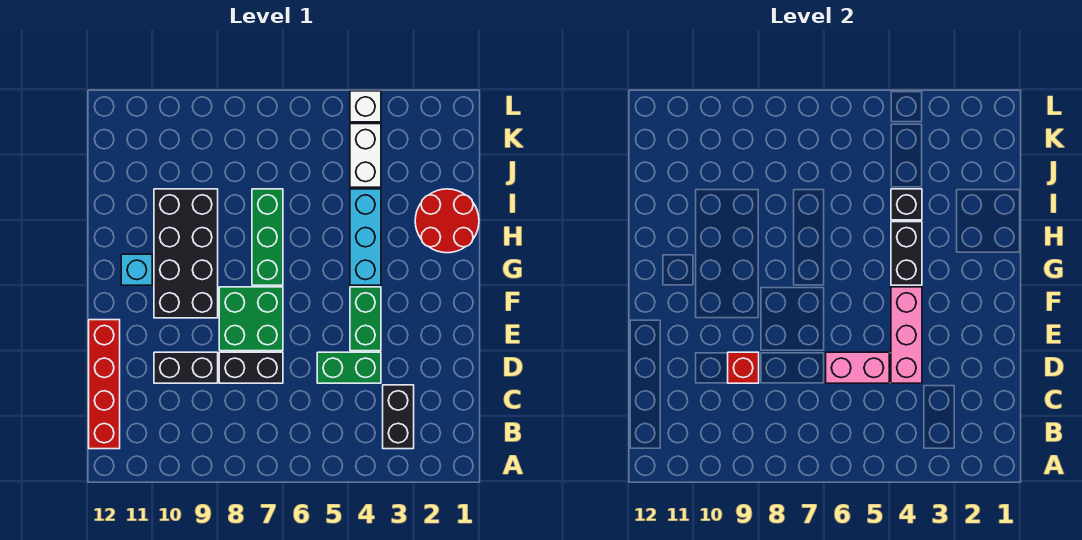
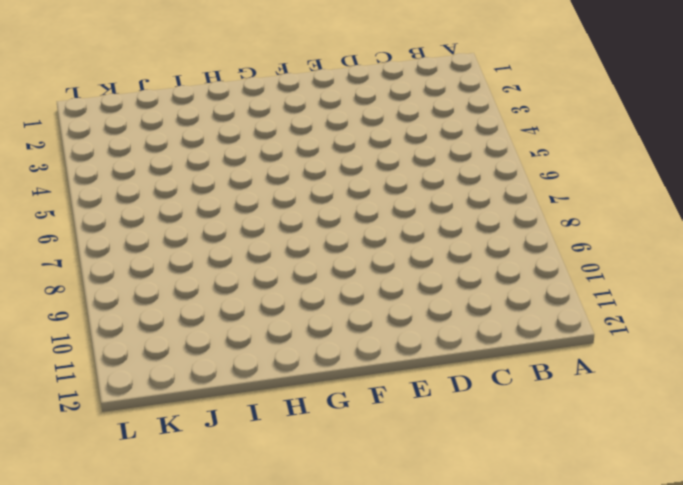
none -> black 1x2 brick [383,385,414,449]
none -> red 1x4 brick [89,320,120,449]
none -> green 1x2 brick [317,352,381,383]

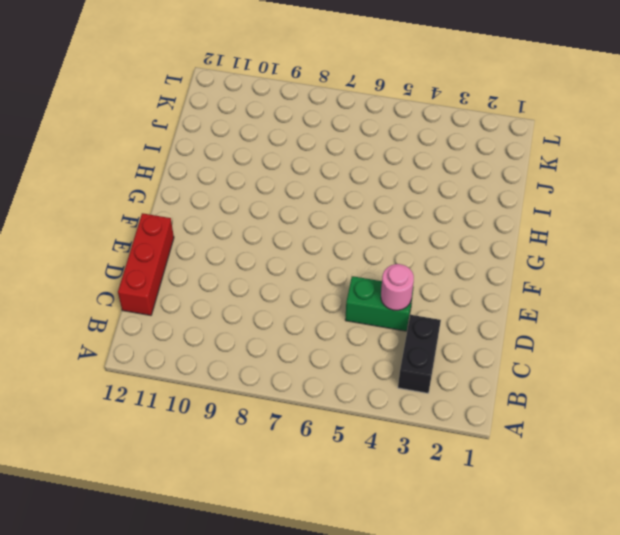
red 1x3 brick [118,213,174,315] -> red 1x4 brick [89,320,120,449]
pink 1x1 round brick [381,264,414,310] -> pink 1x3 brick [891,287,922,383]
none -> black 1x2 brick [219,352,283,383]
none -> black 1x2 brick [154,352,218,383]
none -> green 1x2 brick [350,287,381,351]

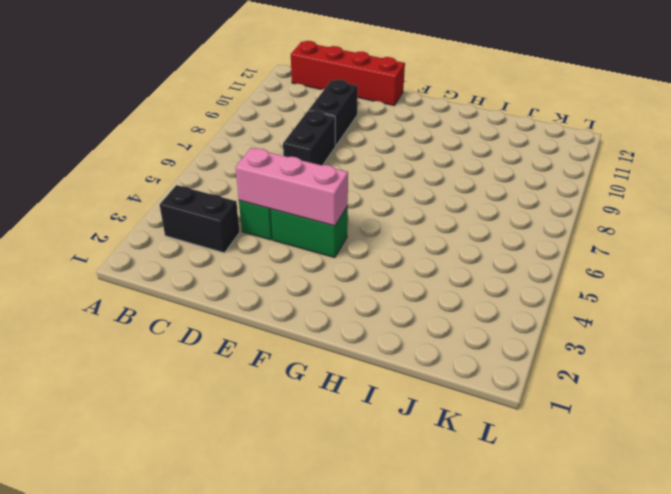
none -> green 2x2 brick [219,287,283,351]
none -> black 2x4 brick [154,189,218,318]
none -> cyan 1x3 brick [350,189,381,285]

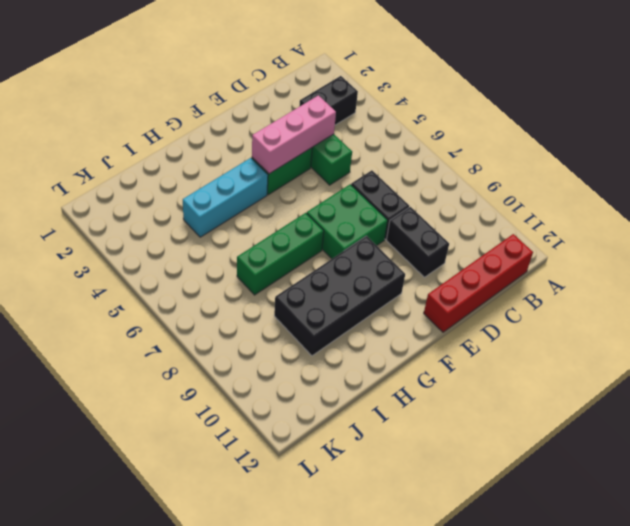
none -> cyan 1x1 brick [121,254,152,285]
none -> red 2x2 round brick [415,189,479,253]
none -> white 1x2 brick [350,124,381,187]

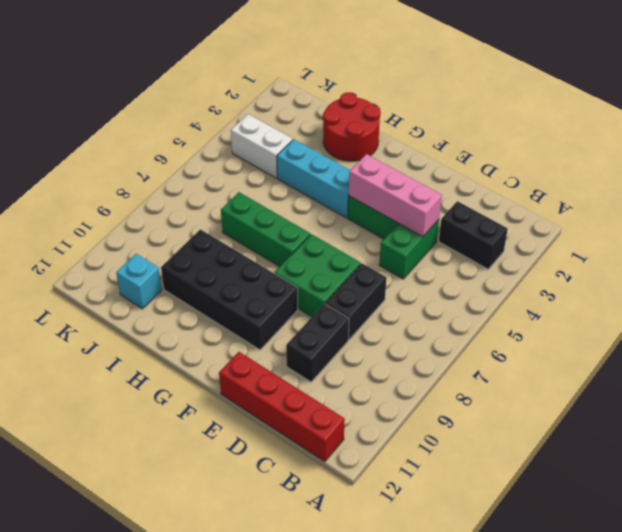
cyan 1x1 brick [116,254,162,309] -> cyan 1x1 brick moved to [121,254,152,285]
none -> white 1x1 brick [350,91,381,122]
none -> pink 1x2 brick [826,352,889,383]
none -> red 1x1 brick [728,352,759,383]

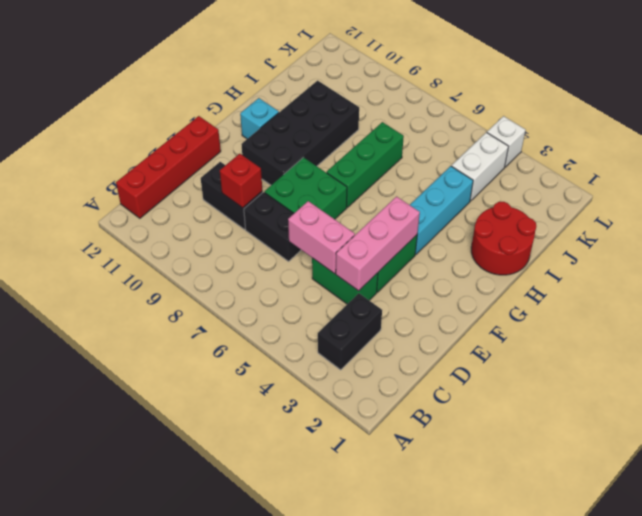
none -> black 1x2 brick [891,222,922,285]
none -> black 1x1 brick [891,189,922,220]

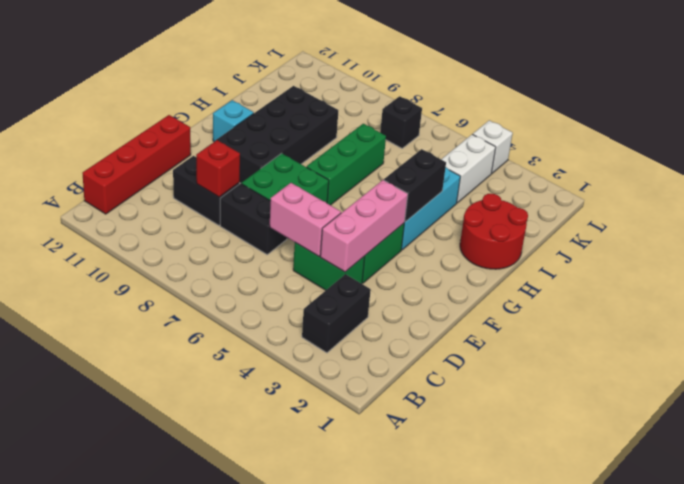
black 1x1 brick [380,96,422,148] -> black 1x1 brick moved to [891,189,922,220]

